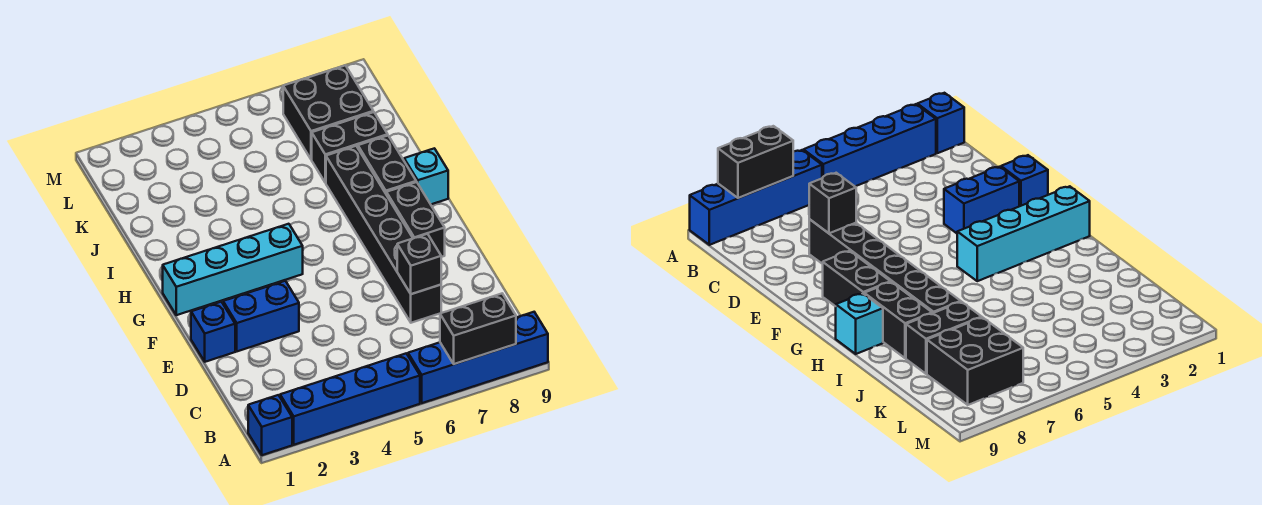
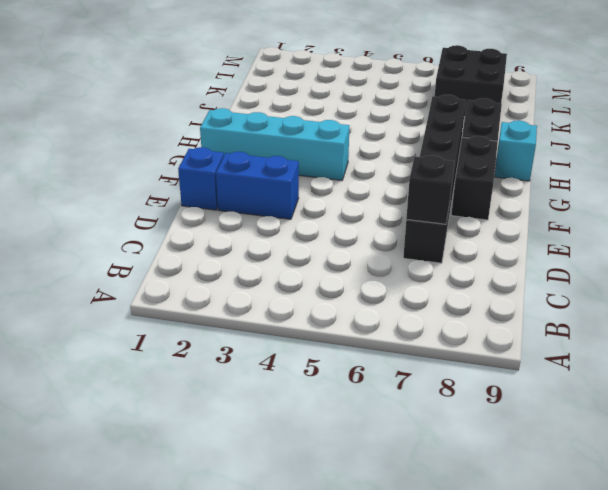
none -> blue 1x1 brick [248,395,292,455]
none -> blue 1x4 brick [280,353,420,445]
none -> blue 1x4 brick [408,312,548,403]

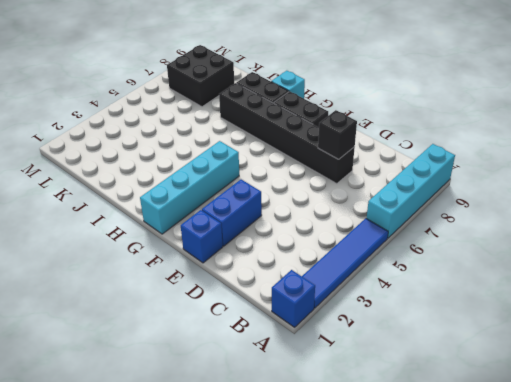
blue 1x4 tile [302,218,388,308] -> blue 1x4 brick [280,353,420,445]
cyan 1x4 brick [366,144,455,238] -> blue 1x4 brick [408,312,548,403]
none -> black 1x2 brick [312,112,388,183]
none -> black 1x2 brick [440,294,516,364]

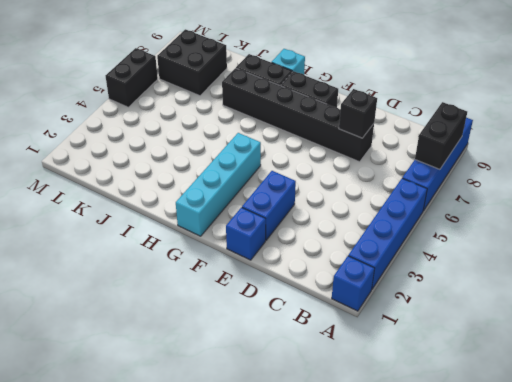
black 1x2 brick [106,48,158,107] -> black 1x2 brick moved to [312,112,388,183]

